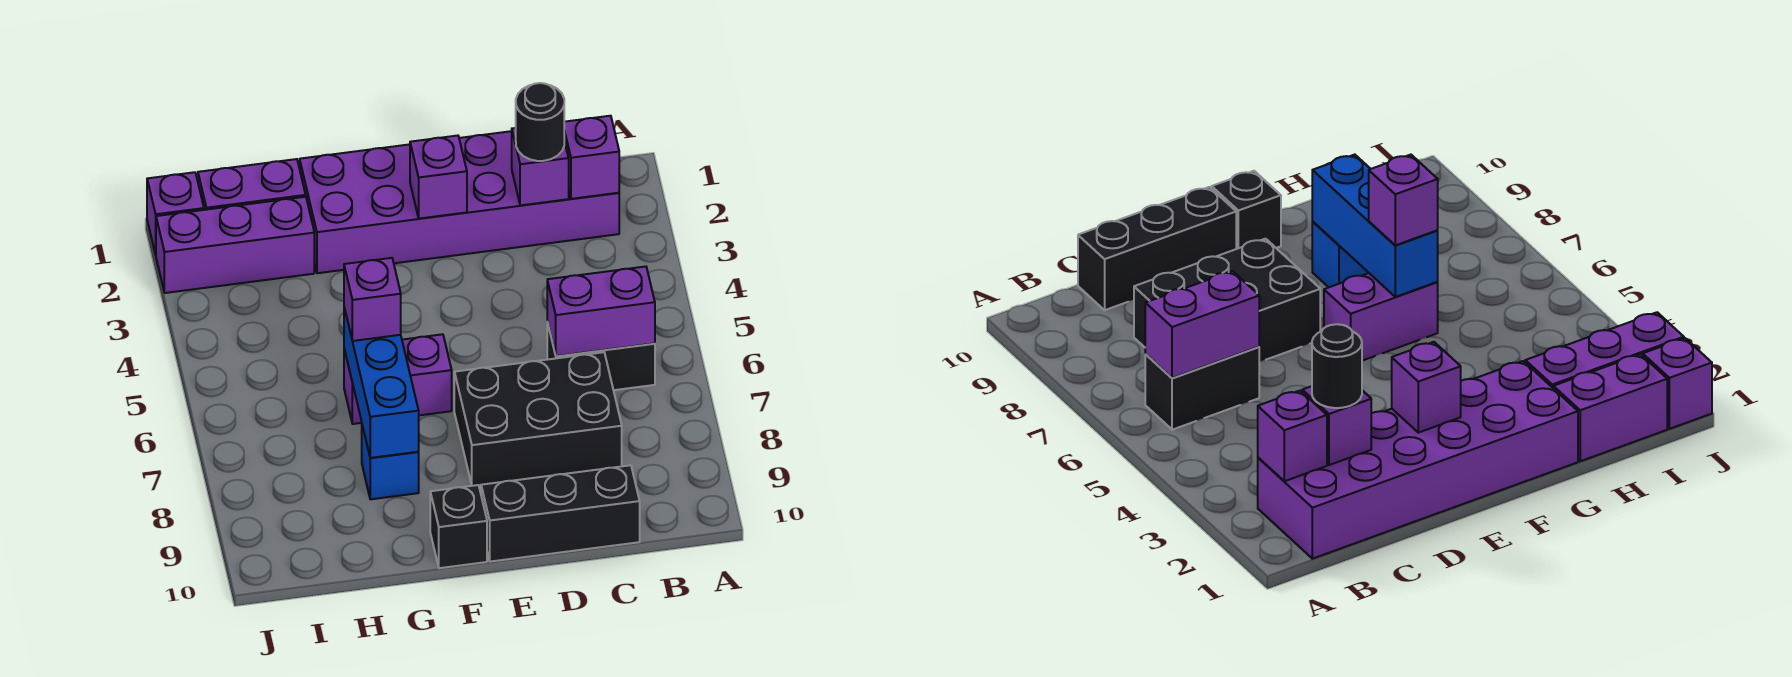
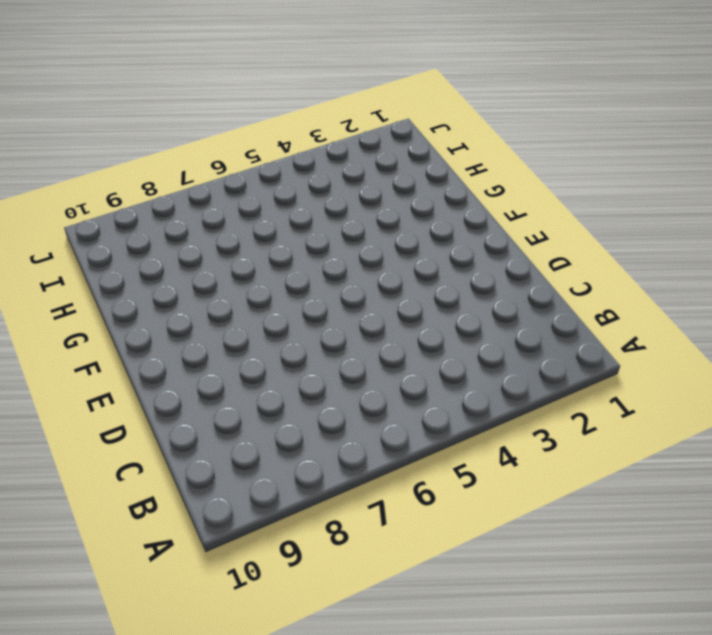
none -> purple 2x6 brick [300,131,619,273]
none -> black 1x2 brick [547,322,655,390]
none -> black 2x3 brick [454,352,622,486]

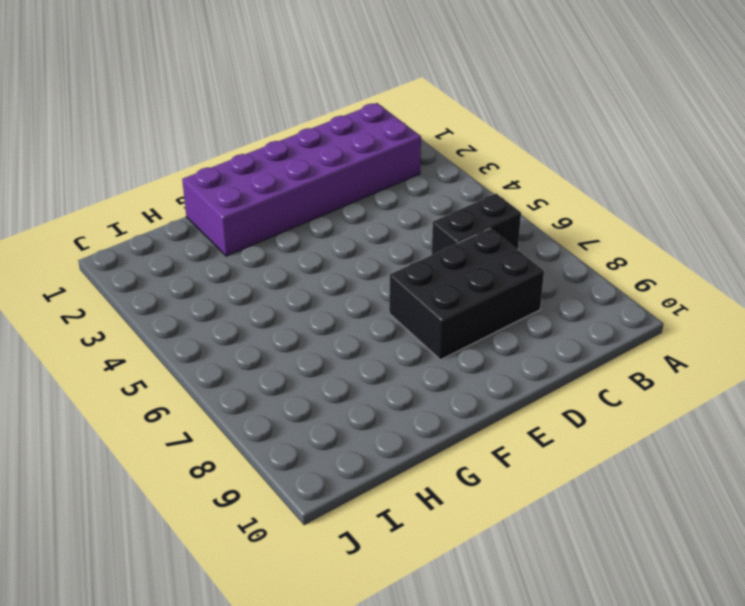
none -> black 1x3 brick [481,465,640,562]
none -> purple 1x2 brick [344,334,452,424]
none -> black 1x1 brick [430,485,487,568]

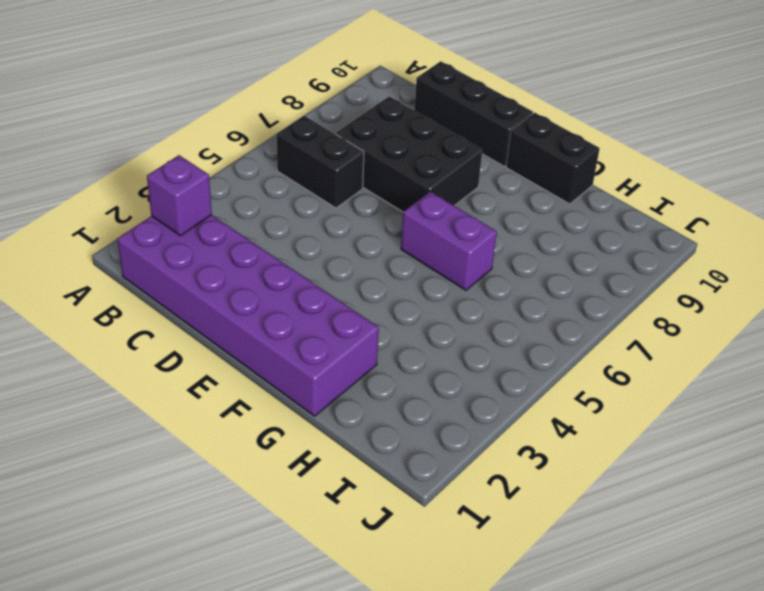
black 1x2 brick [506,113,600,204] -> black 1x1 brick [430,485,487,568]
none -> blue 1x1 brick [362,426,419,499]
none -> purple 1x2 brick [198,159,306,210]
none -> purple 1x3 brick [156,197,314,293]

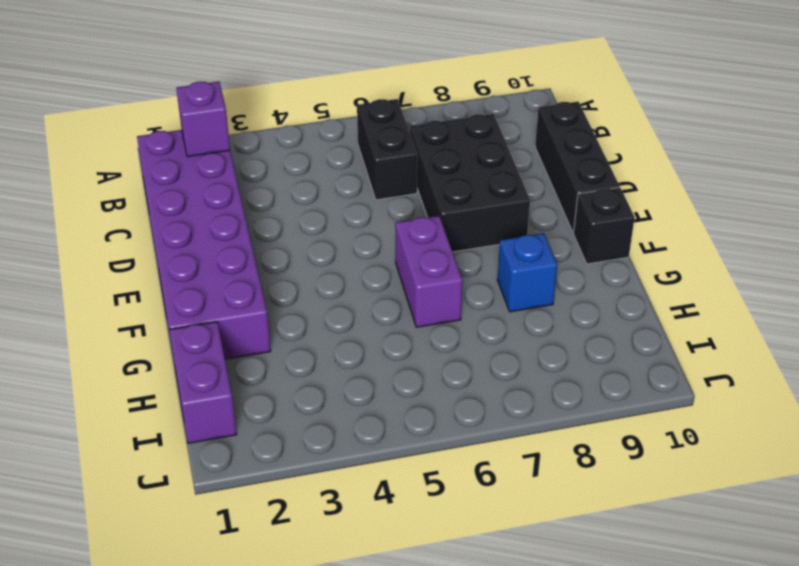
none -> purple 1x3 brick [156,197,314,293]
none -> purple 1x1 brick [147,172,204,255]
none -> purple 1x2 brick [547,267,655,356]

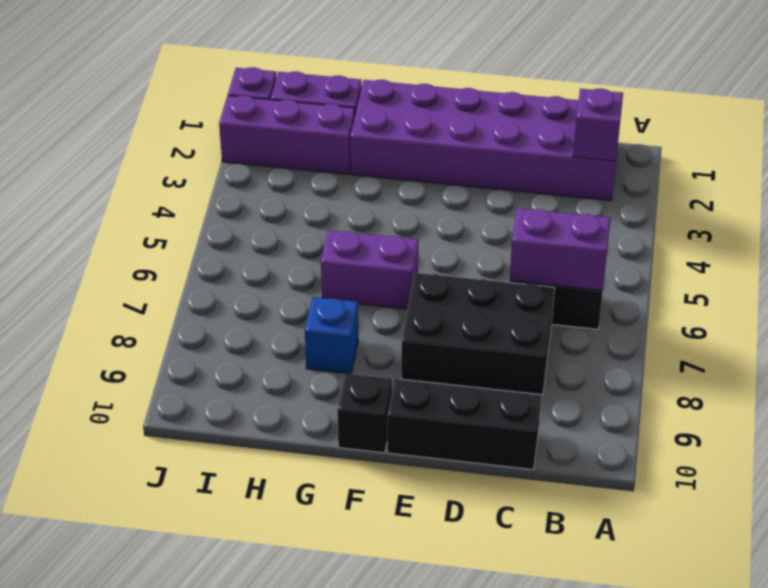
none -> purple 1x1 brick [512,128,569,205]
none -> purple 1x1 brick [410,136,467,219]
none -> blue 1x3 brick [344,308,419,458]

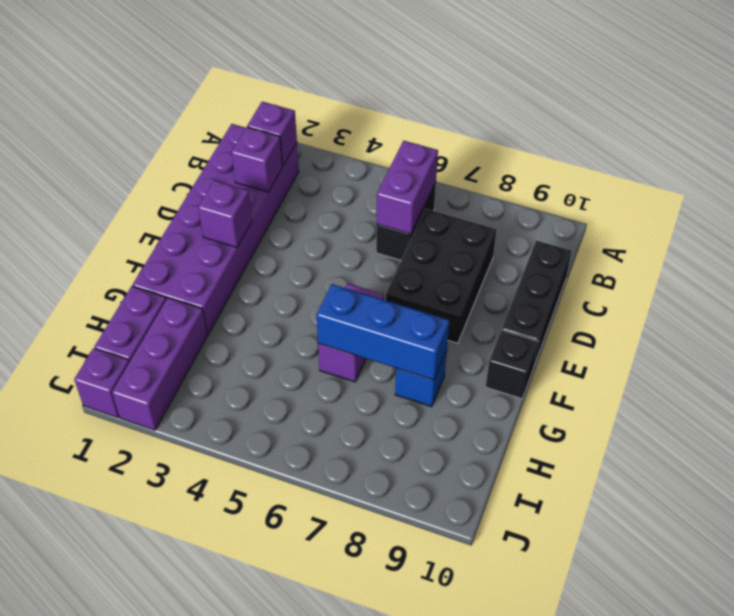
none -> black 1x1 round brick [516,83,564,161]
none -> purple 1x1 brick [344,258,401,341]

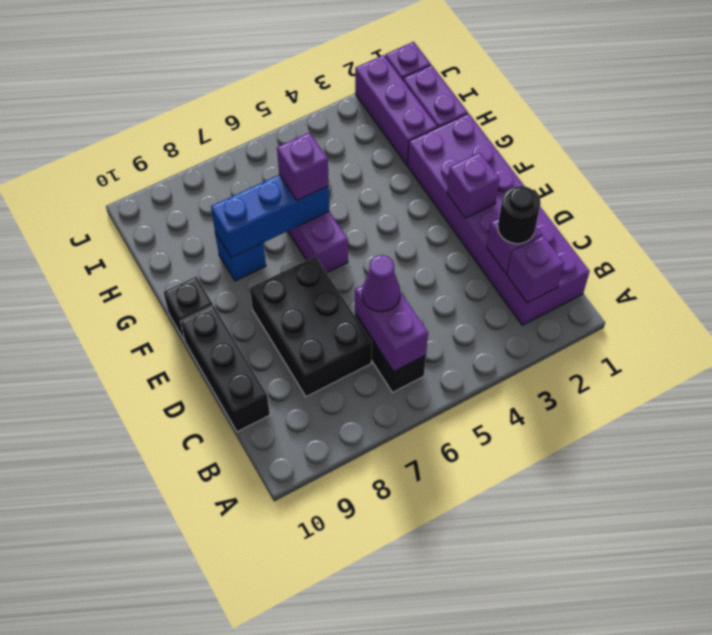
purple 1x1 cone [362,255,400,312] -> none

